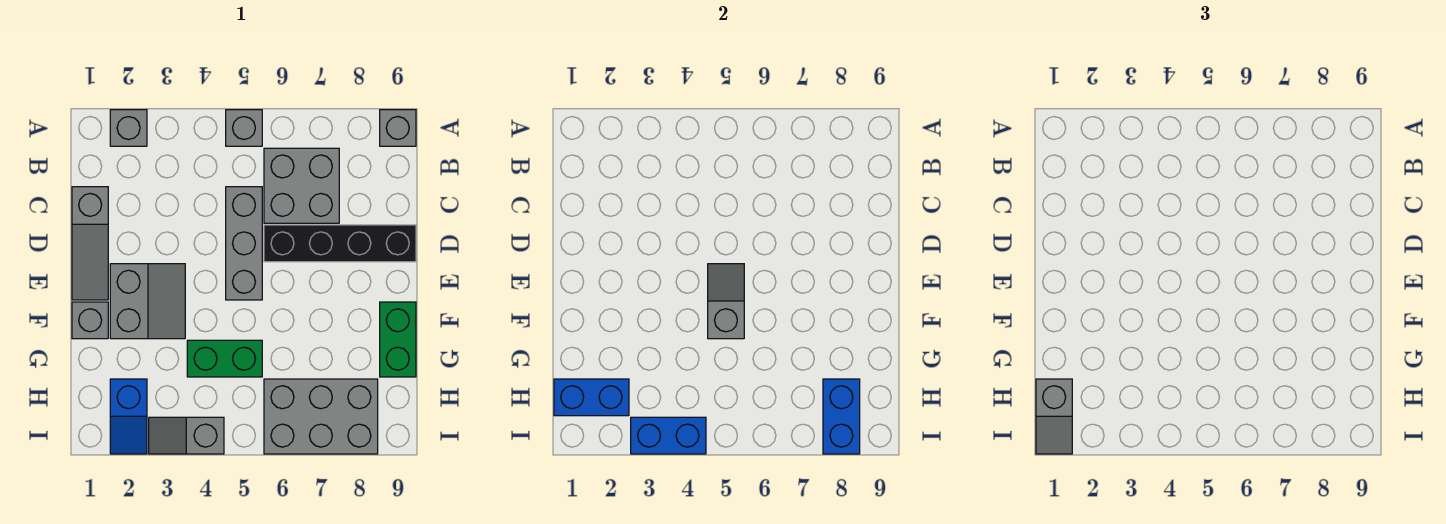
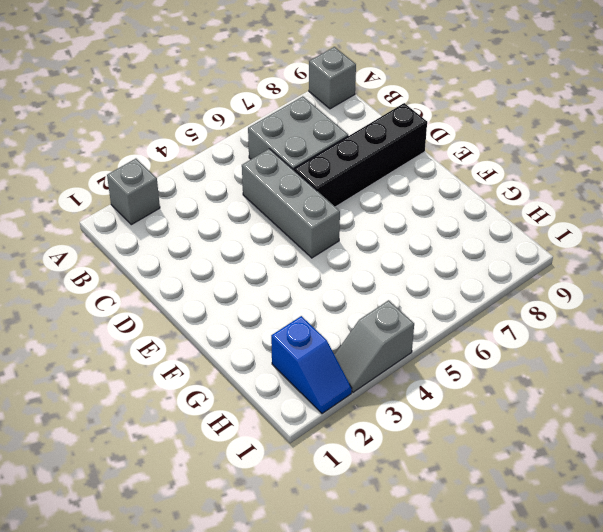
none -> grey 1x1 brick [226,110,262,146]
none -> grey 1x3 slope [72,187,108,300]
none -> grey 2x2 slope [110,264,185,339]

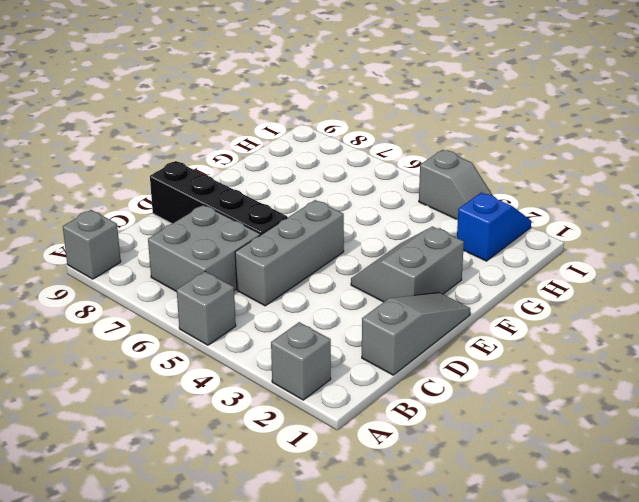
none -> grey 1x1 brick [72,302,108,339]
none -> green 1x2 brick [380,302,416,377]
none -> green 1x2 brick [187,340,262,377]

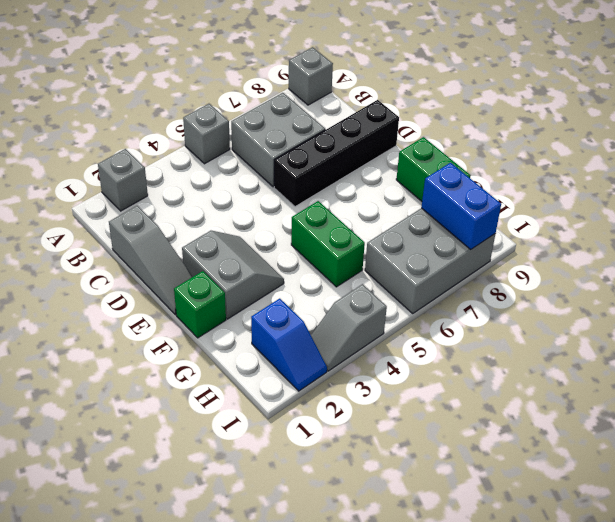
green 1x1 brick [174,271,226,338] -> grey 1x1 brick [72,302,108,339]
green 1x2 brick [291,201,365,287] -> green 1x2 brick turned to [187,340,262,377]
none -> grey 1x3 brick [226,187,262,300]
none -> grey 1x2 slope [708,264,744,339]
none -> blue 1x2 brick [554,379,629,416]

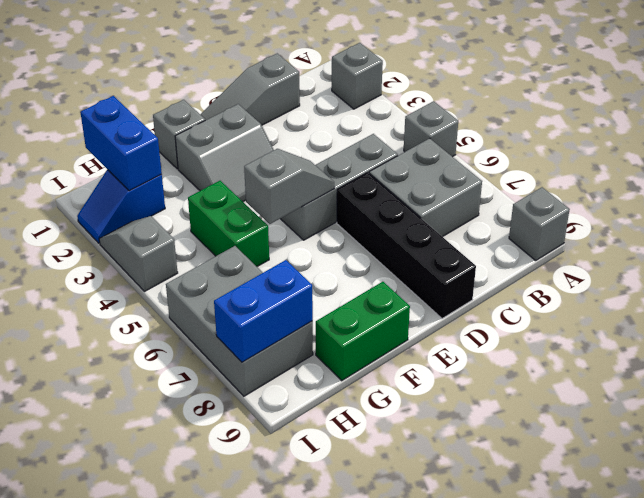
none -> blue 1x2 brick [631,417,706,454]
none -> grey 1x2 slope [1036,379,1072,454]

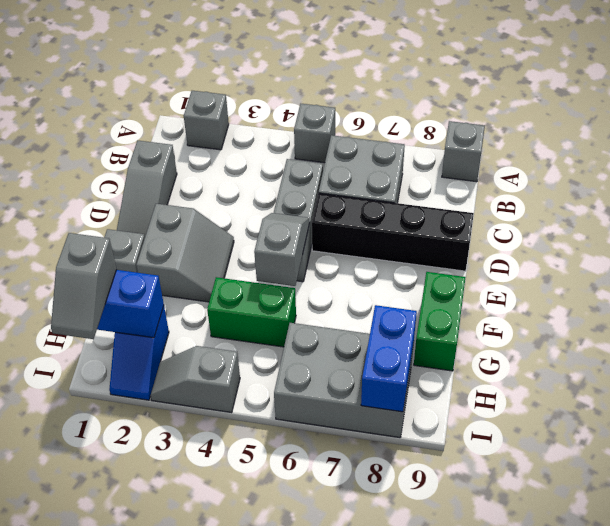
none -> blue 1x2 brick [631,417,706,454]

